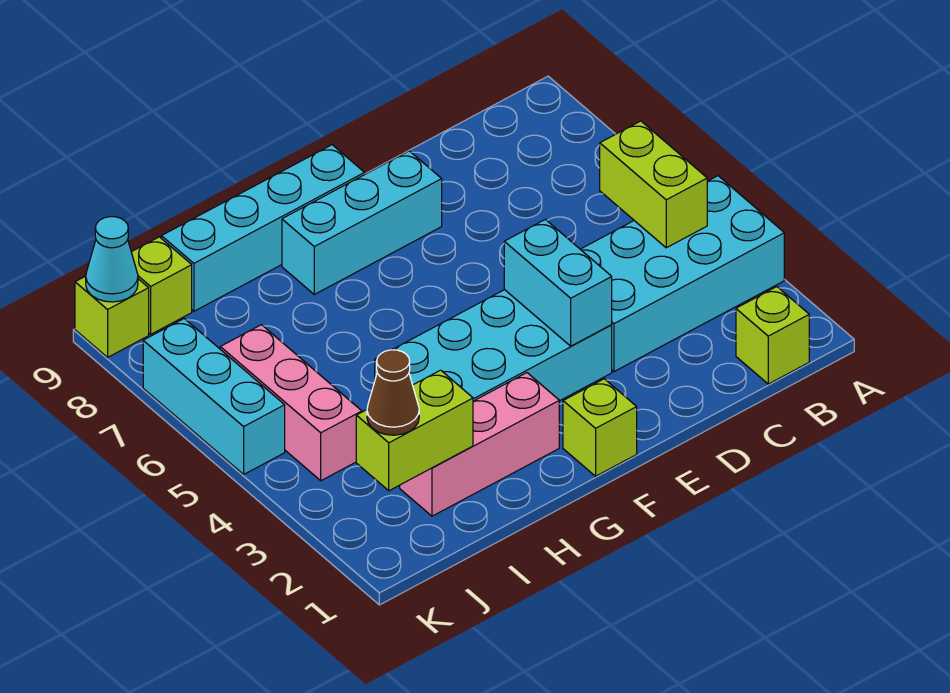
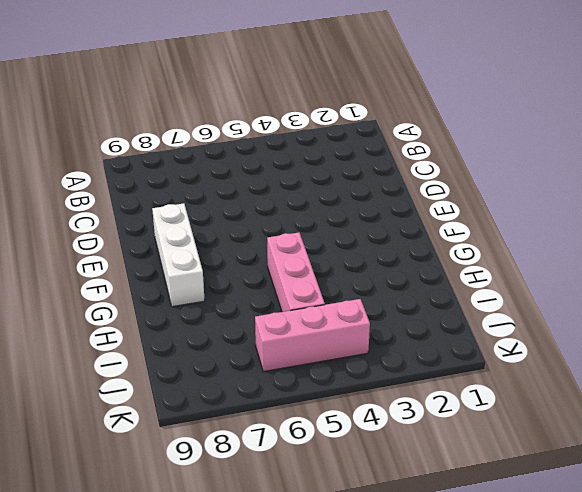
white 1x3 brick [152,203,205,307] -> cyan 1x3 brick [282,151,442,294]
pink 1x3 brick [267,232,325,312] -> pink 1x3 brick moved to [400,373,559,516]
none -> cyan 2x4 brick [580,176,784,372]
none -> lime 1x1 brick [736,287,809,384]
none -> cyan 2x4 brick [375,290,612,401]

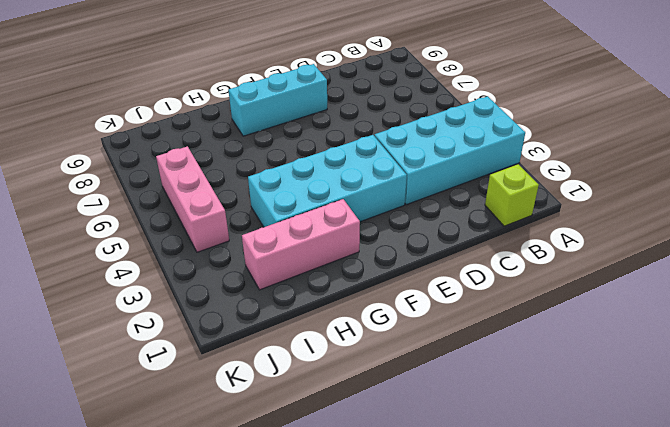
none -> lime 1x1 brick [563,379,637,476]
none -> cyan 1x4 brick [161,145,365,311]
none -> lime 1x1 brick [131,237,192,334]

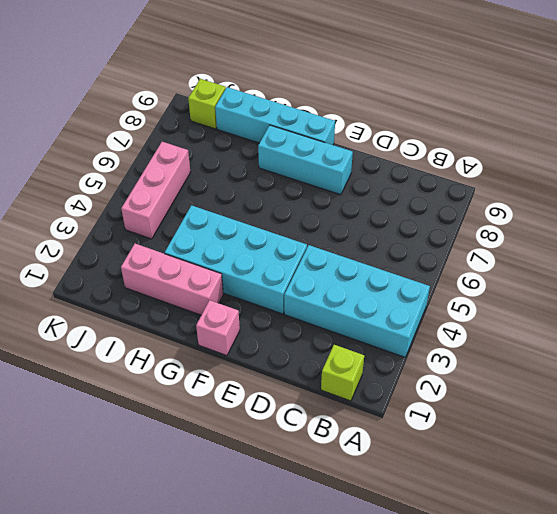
pink 1x1 brick [196,300,240,356] -> lime 1x1 brick [563,379,637,476]
none -> cyan 1x3 brick [143,319,285,474]
none -> lime 1x1 brick [75,276,149,357]
none -> lime 1x2 brick [600,121,707,248]

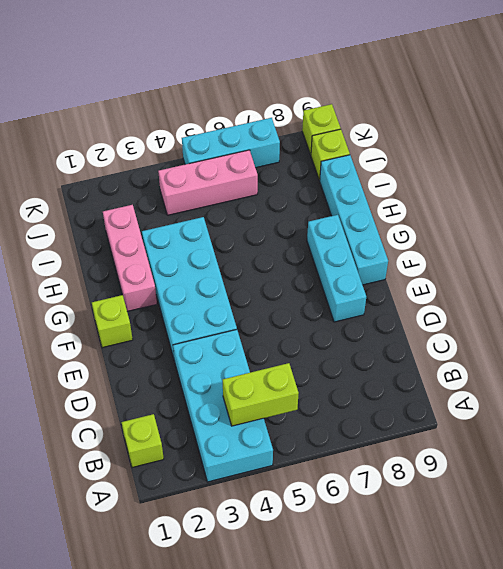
none -> cyan 1x2 brick [504,219,612,346]
none -> lime 1x2 brick [356,370,473,491]
none -> cyan 1x1 cone [86,217,138,302]

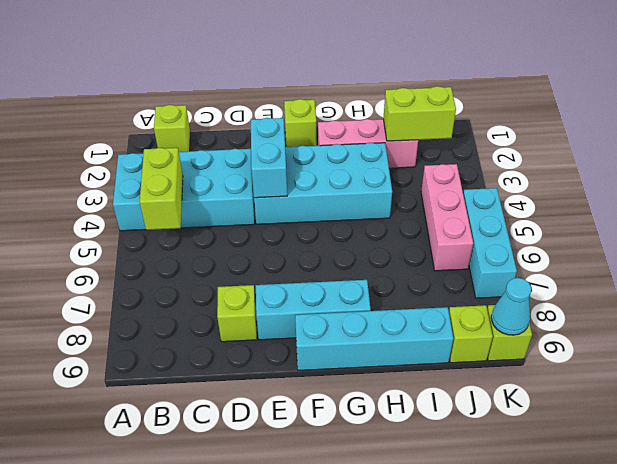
lime 1x1 brick [217,285,257,342] -> none
none -> brown 1x1 cone [367,350,419,435]

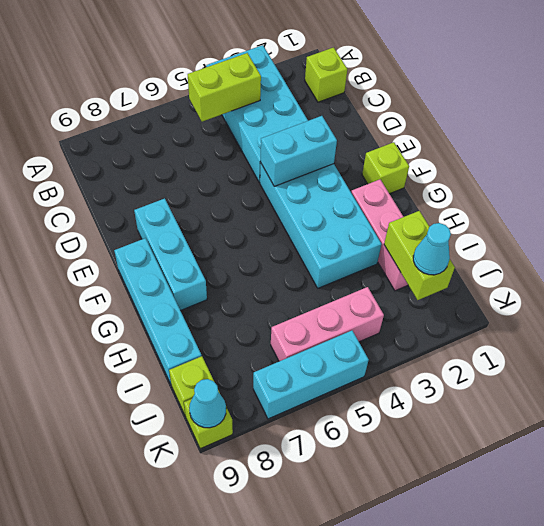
cyan 1x1 cone [413,223,451,275] -> brown 1x1 cone [367,350,419,435]

